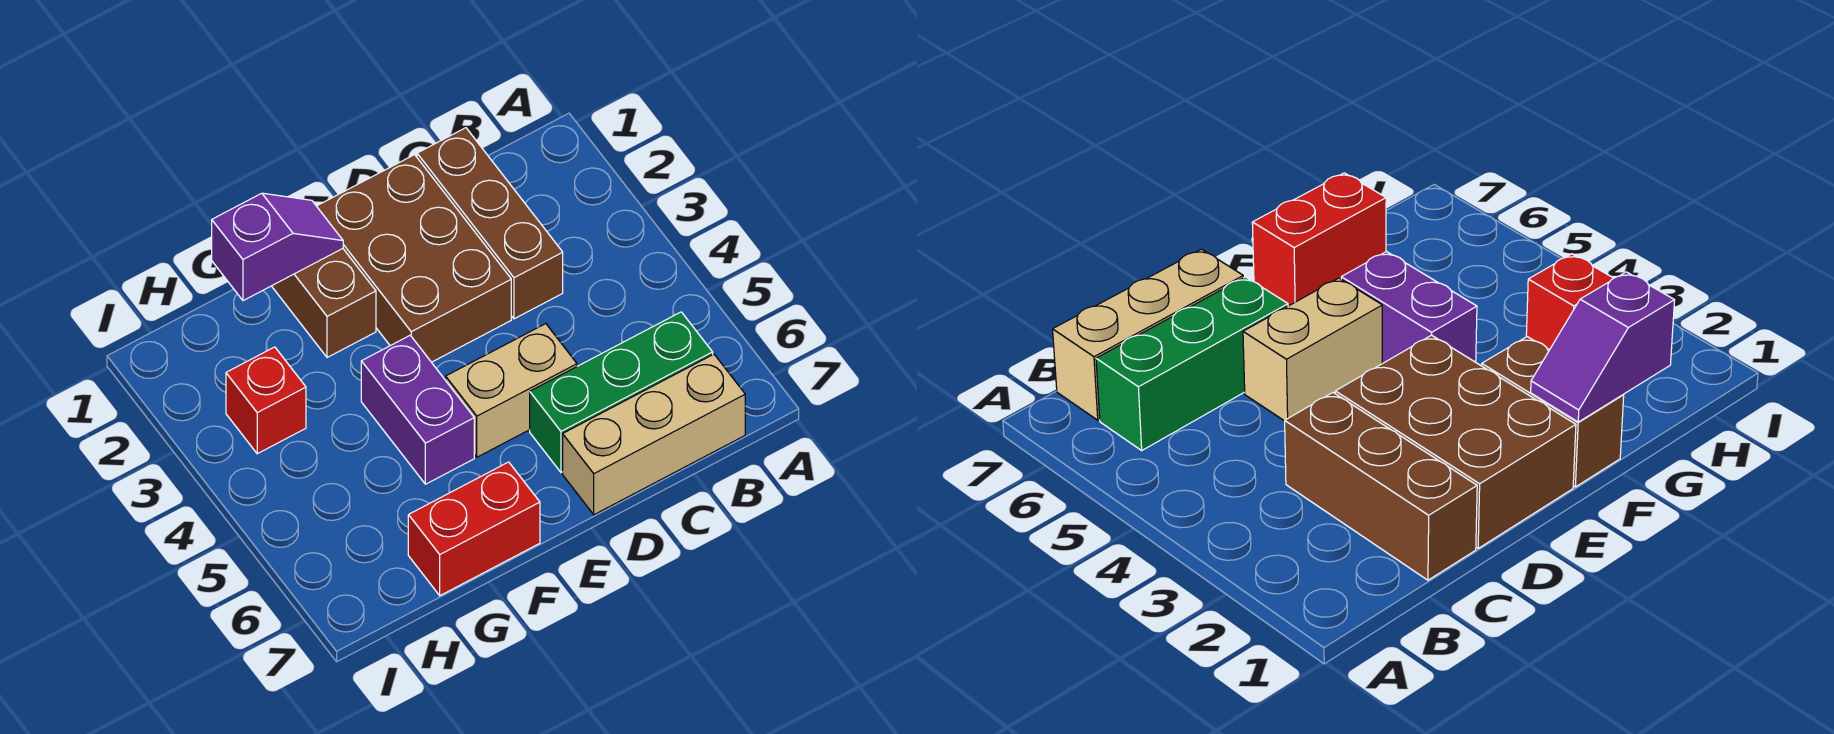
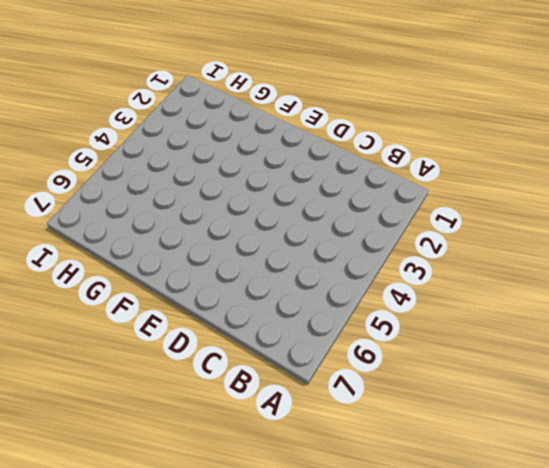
none -> green 1x3 brick [530,312,713,472]
none -> tan 1x3 brick [563,354,745,515]

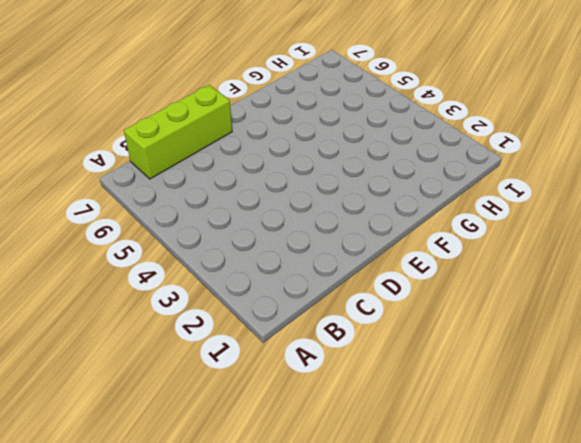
lime 1x3 brick [124,85,232,179] -> tan 1x3 brick [563,354,745,515]
none -> green 1x3 brick [530,312,713,472]
none -> brown 1x3 brick [417,128,563,319]

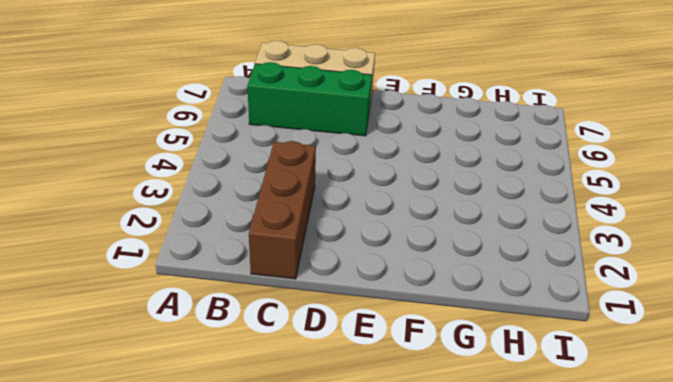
none -> brown 2x3 brick [317,155,511,362]
none -> tan 1x2 brick [446,324,577,457]

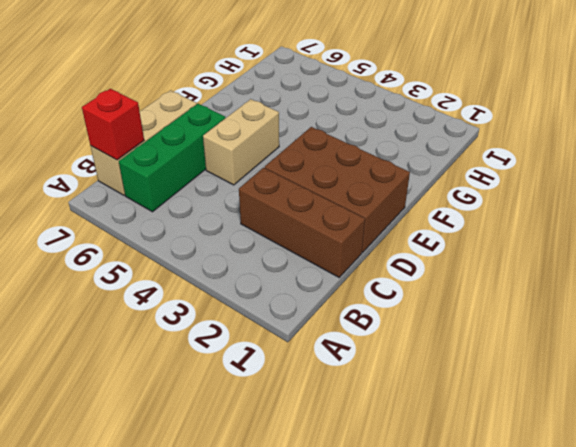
red 1x1 brick [82,89,144,160] -> red 1x1 brick moved to [226,347,306,454]
none -> brown 1x2 brick [272,249,376,358]
none -> purple 1x2 brick [361,335,474,484]

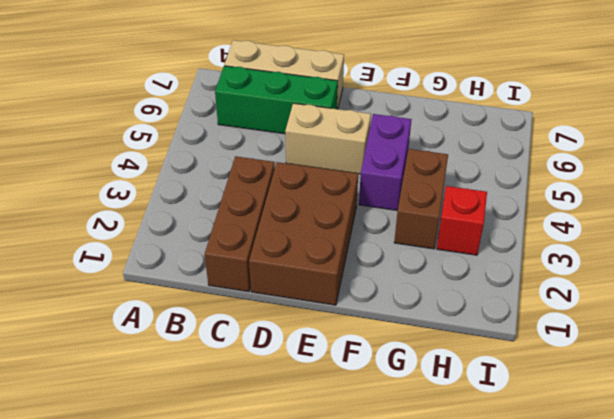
brown 1x2 brick [394,149,448,249] -> brown 1x2 brick moved to [272,249,376,358]
none -> red 1x2 brick [408,462,540,596]
none -> purple 1x2 slope [212,193,343,301]

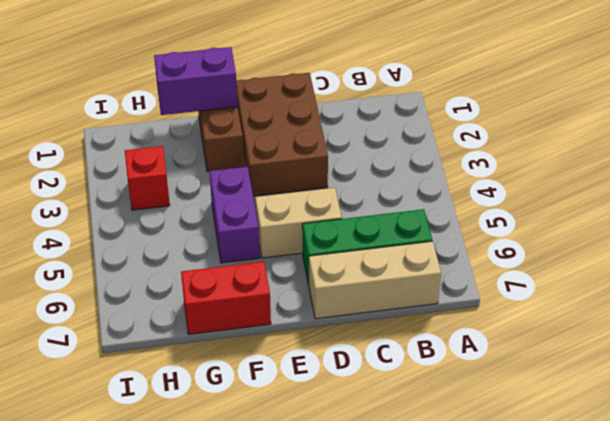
purple 1x2 brick [154,47,238,115] -> purple 1x2 slope [212,193,343,301]
none -> brown 1x3 brick [417,128,563,319]

